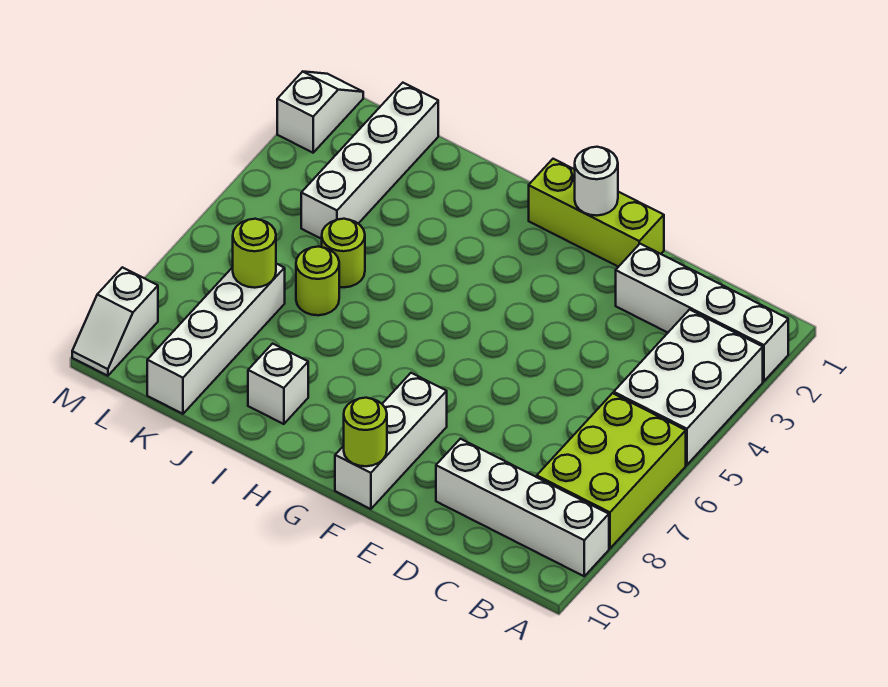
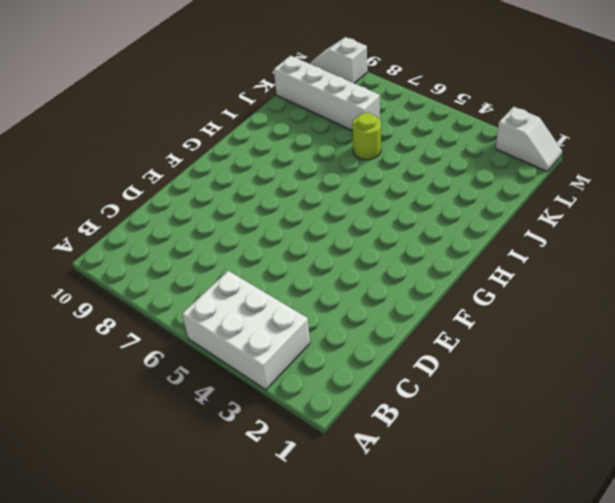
none -> white 1x4 brick [616,244,788,381]
none -> lime 2x3 brick [537,393,686,548]
none -> white 1x4 brick [436,439,609,576]

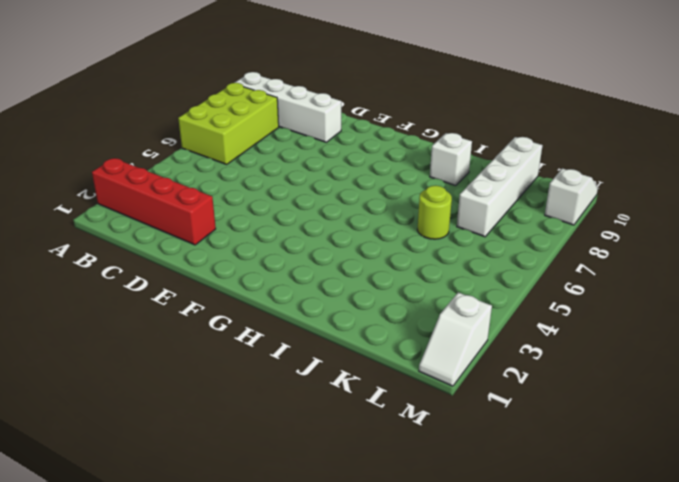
red 1x4 brick [92,158,216,245] -> white 1x4 brick [616,244,788,381]
none -> white 2x3 brick [614,310,763,465]
none -> lime 1x3 brick [529,159,664,267]
none -> white 1x3 brick [335,373,447,509]

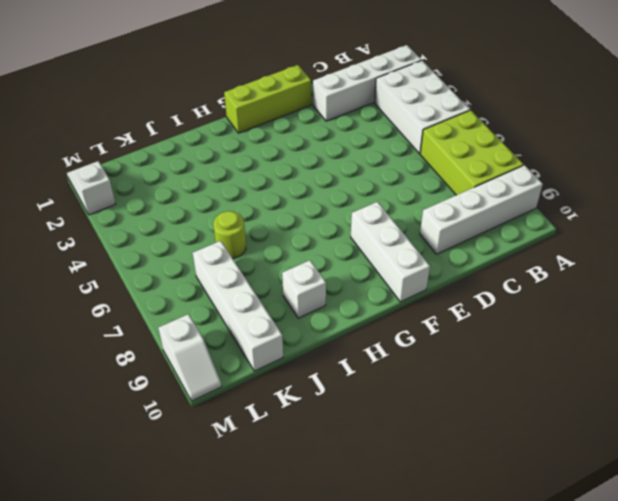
none -> lime 1x1 round brick [322,219,365,287]
none -> white 1x4 brick [301,83,438,239]
none -> white 1x1 round brick [575,147,618,216]

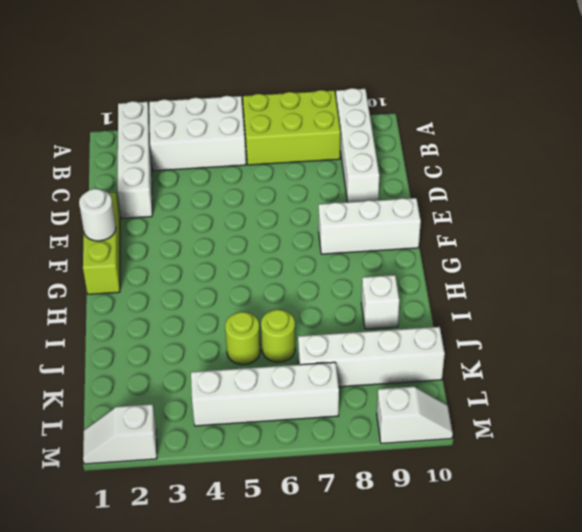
white 1x4 brick [191,362,339,426] -> white 1x4 brick moved to [301,83,438,239]
none -> lime 1x1 round brick [344,398,387,466]
none -> lime 1x1 round brick [233,219,276,288]

